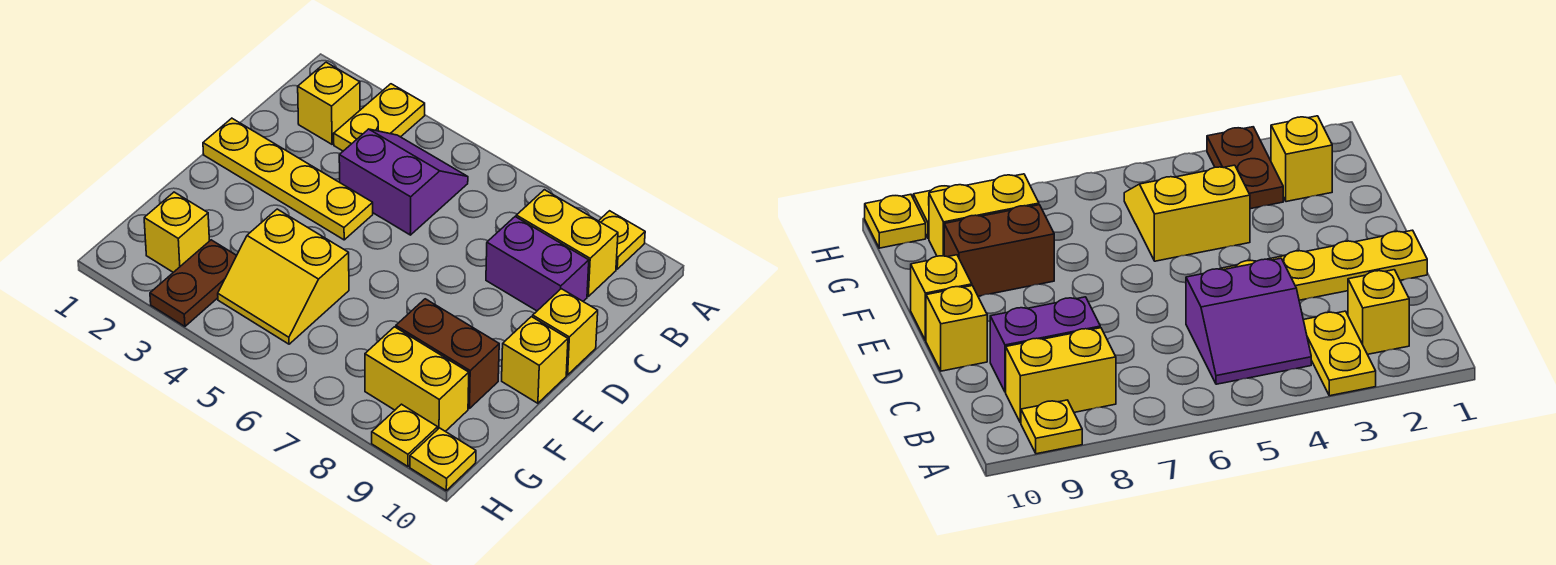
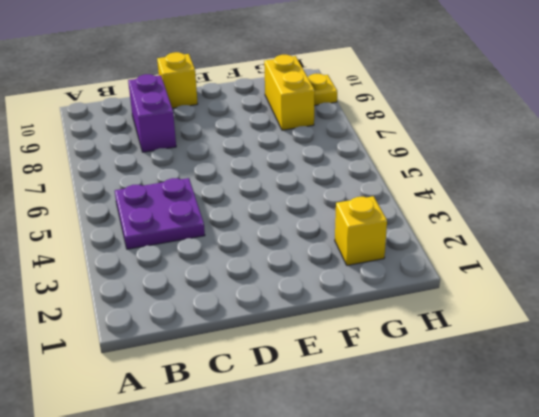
purple 2x2 plate [115,178,205,249] -> purple 2x2 slope [339,129,468,235]
none -> yellow 1x2 plate [334,84,425,151]
none -> yellow 1x1 plate [599,211,645,269]
none -> yellow 1x1 brick [298,62,360,144]

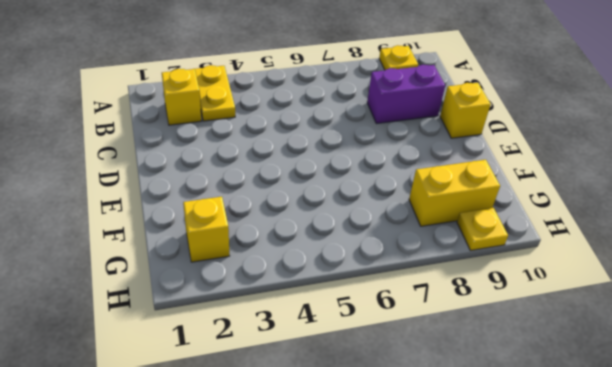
none -> purple 2x2 slope [339,129,468,235]
none -> yellow 1x2 brick [516,190,618,296]
none -> yellow 1x4 plate [203,118,373,240]

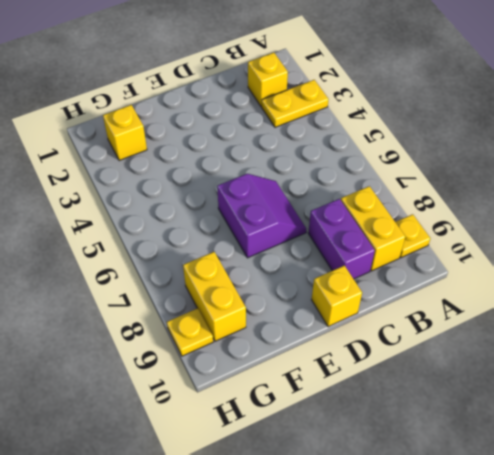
purple 2x2 slope [217,174,306,258] -> purple 2x2 slope moved to [339,129,468,235]
none -> yellow 1x4 plate [203,118,373,240]
none -> yellow 1x1 brick [502,317,568,403]
none -> yellow 2x2 slope [218,209,349,344]

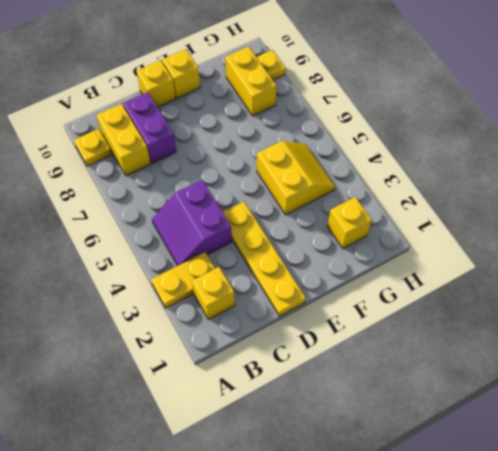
none -> brown 1x2 brick [396,299,499,409]
none -> brown 1x2 plate [150,240,237,326]
none -> yellow 1x1 plate [410,428,476,490]

